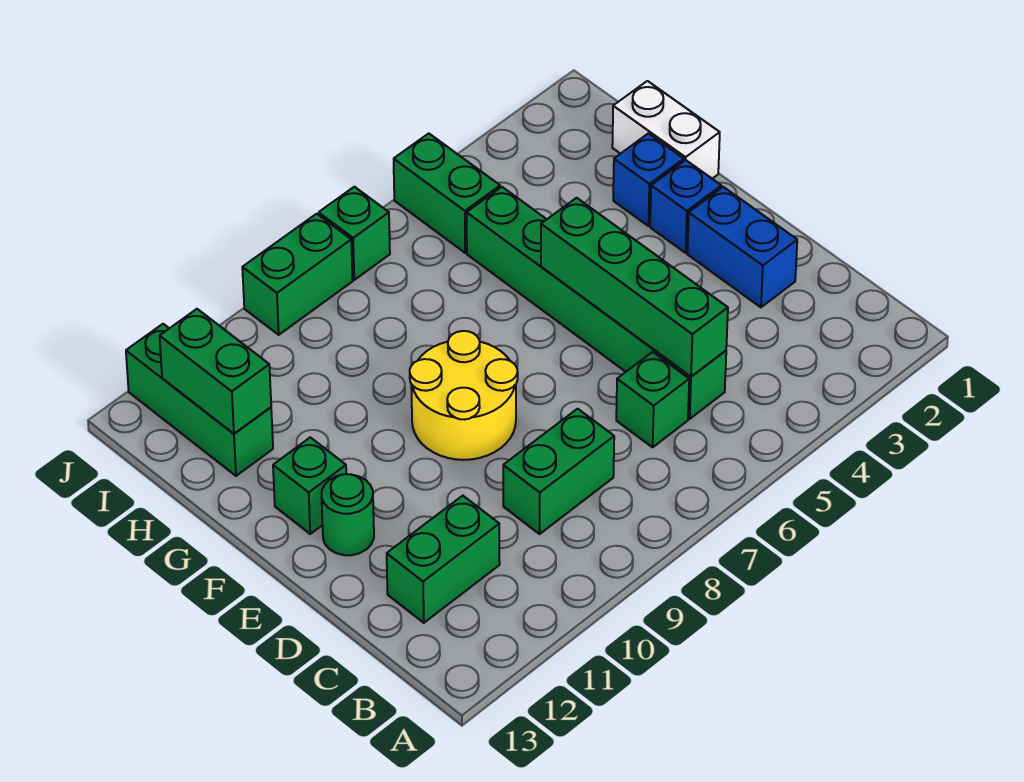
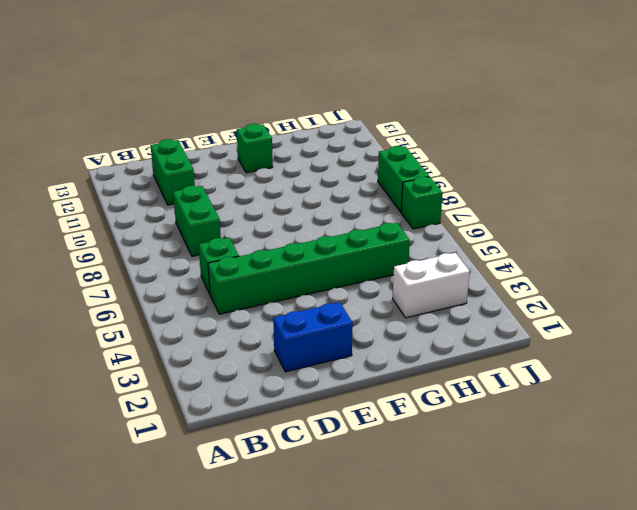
white 1x2 brick [393,253,470,318] -> white 1x2 brick moved to [612,81,720,179]
none -> yellow 2x2 round brick [410,331,518,460]
none -> green 1x1 round brick [322,474,374,555]
none -> blue 1x1 brick [650,160,721,253]

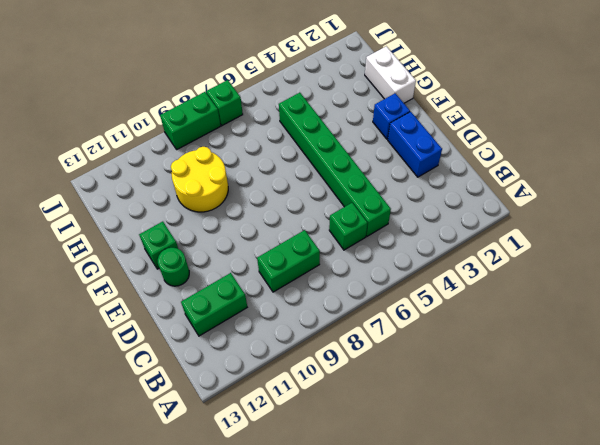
yellow 2x2 round brick [171,147,228,212] -> yellow 2x2 round brick moved to [410,331,518,460]
none -> blue 1x1 brick [613,133,684,226]
none -> green 1x3 brick [126,324,273,476]
none -> green 1x2 brick [394,133,500,253]

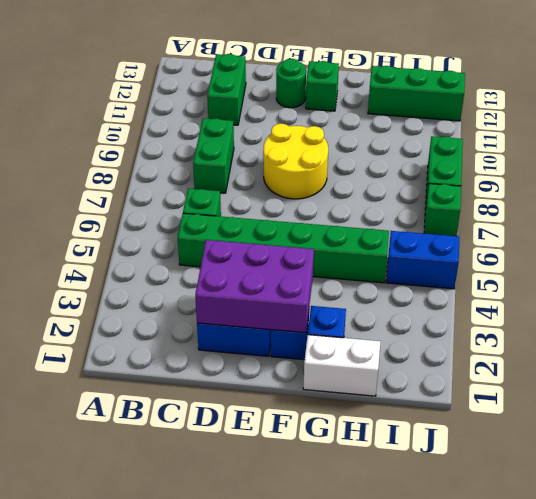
purple 2x3 brick [195,240,314,333] -> none
blue 1x2 brick [386,231,459,289] -> green 1x2 brick [394,133,500,253]
none -> green 1x4 brick [541,198,728,377]
none -> green 1x2 brick [160,309,271,434]

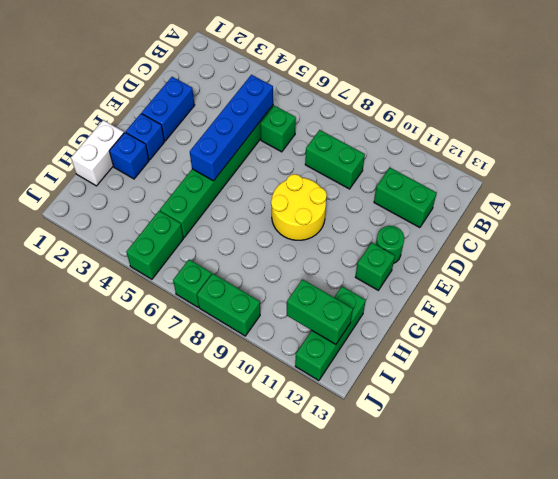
blue 1x4 brick [190,75,273,181] -> green 1x4 brick [541,198,728,377]
green 1x2 brick [287,279,353,344] -> green 1x2 brick turned to [160,309,271,434]

